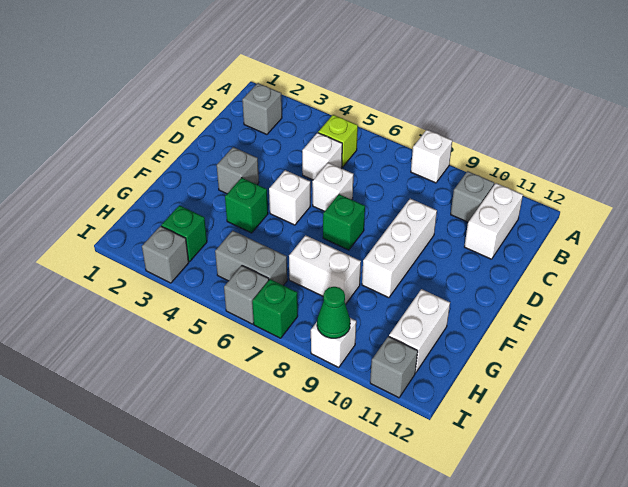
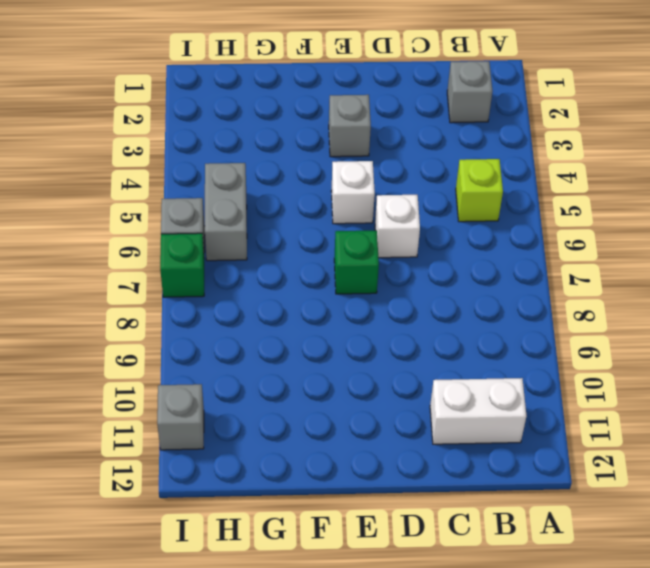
none -> white 1x1 brick [411,130,452,183]
none -> grey 1x1 brick [451,171,494,222]
none -> white 1x1 brick [302,133,342,180]

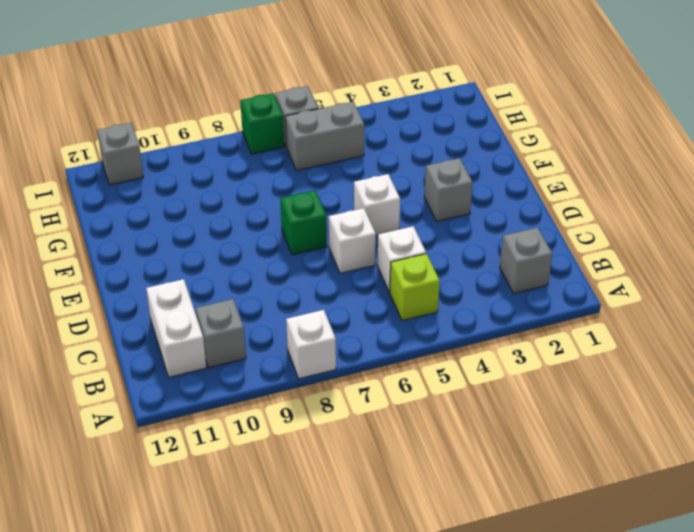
none -> white 1x3 brick [362,199,437,298]
none -> green 1x1 brick [225,178,268,233]
none -> white 1x2 brick [289,235,361,304]

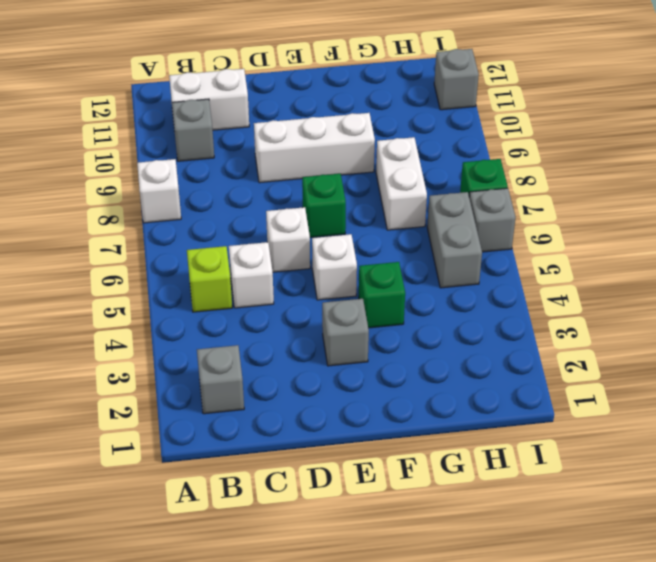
none -> white 1x2 brick [389,289,450,373]
none -> green 1x1 brick [161,206,207,262]
none -> grey 1x1 brick [142,226,189,283]

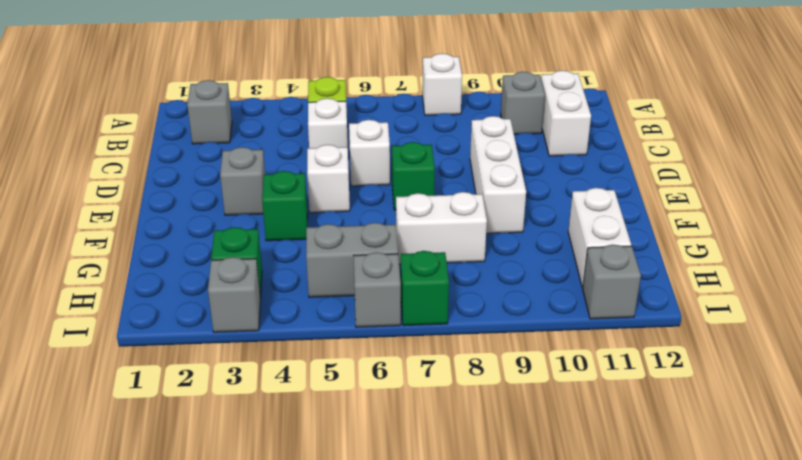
none -> white 1x1 brick [311,318,356,367]
none -> green 1x1 cone [317,287,350,338]

